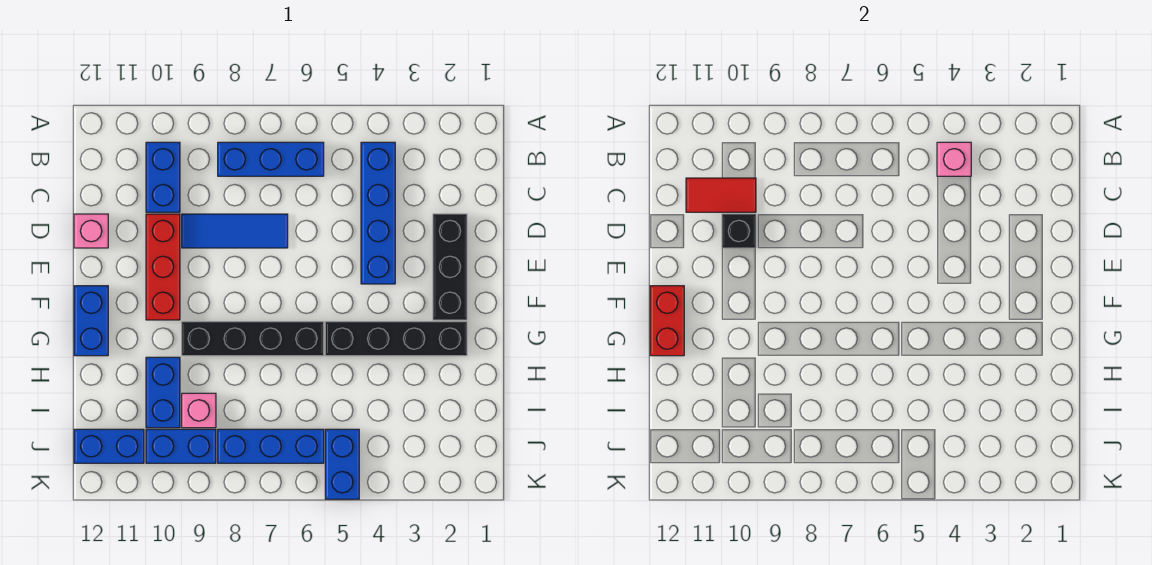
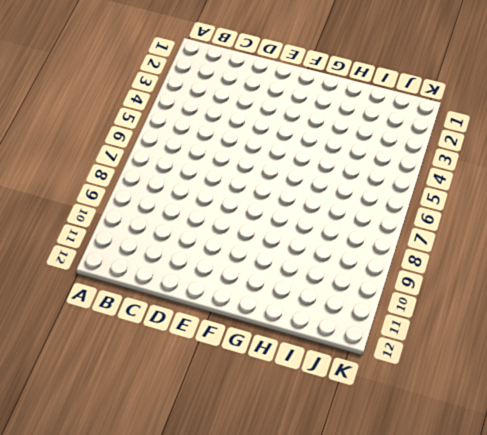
none -> blue 1x4 brick [361,142,395,284]
none -> blue 1x3 brick [218,142,324,176]
none -> blue 1x2 brick [146,142,180,212]

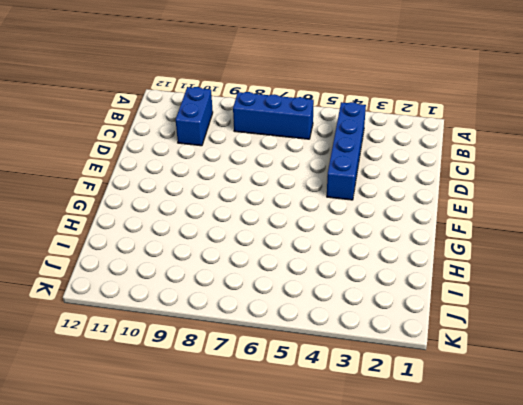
none -> black 1x3 brick [433,214,467,320]
none -> blue 1x3 tile [182,214,288,248]
none -> red 1x3 brick [146,214,180,320]

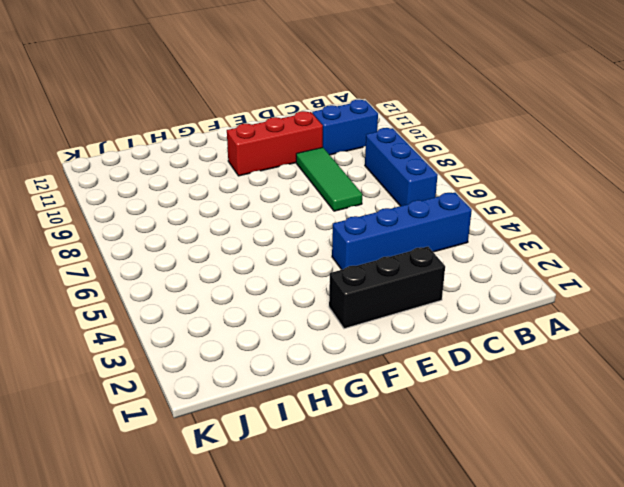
green 1x3 tile [296,147,362,211] -> blue 1x3 tile [182,214,288,248]
none -> pink 1x1 brick [74,214,108,248]
none -> blue 1x2 brick [74,286,108,356]
none -> black 1x4 brick [325,322,467,356]

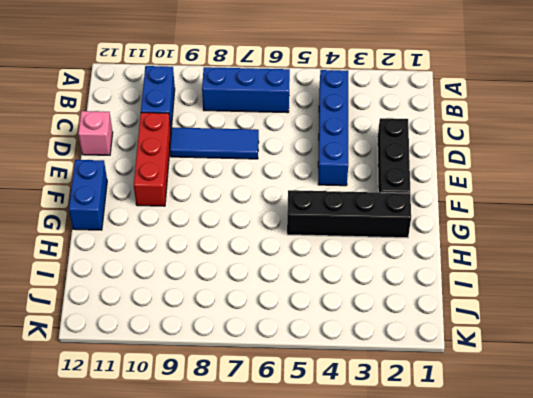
none -> black 1x4 brick [182,322,324,356]
none -> blue 1x2 brick [146,357,180,428]
none -> pink 1x1 brick [182,393,216,428]

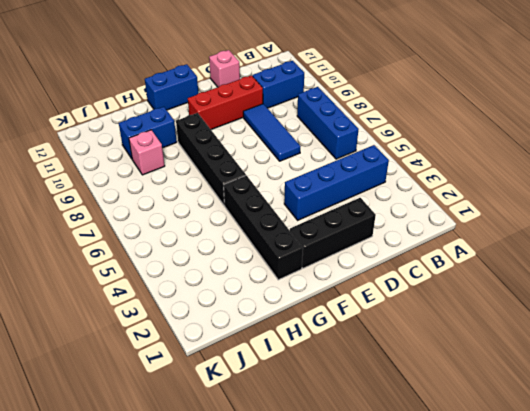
none -> blue 1x2 brick [325,429,359,499]
none -> blue 1x3 brick [218,429,324,463]
none -> blue 1x2 brick [146,429,216,463]

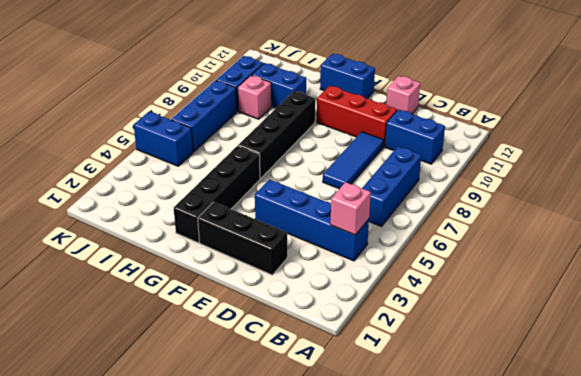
none -> blue 1x2 brick [74,429,144,463]
none -> red 1x2 tile [686,178,756,212]
none -> black 1x1 brick [722,214,756,248]

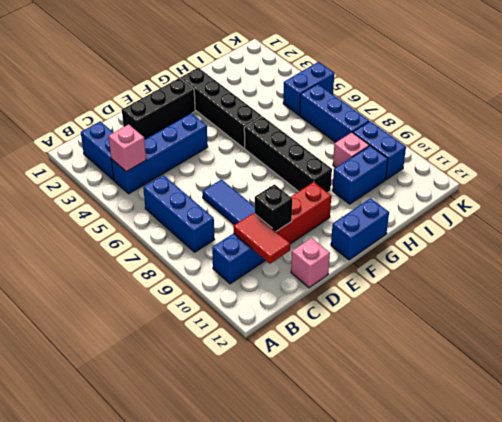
blue 1x2 brick [81,121,114,180] -> blue 1x2 brick moved to [74,429,144,463]
none -> red 1x2 brick [650,286,684,356]

